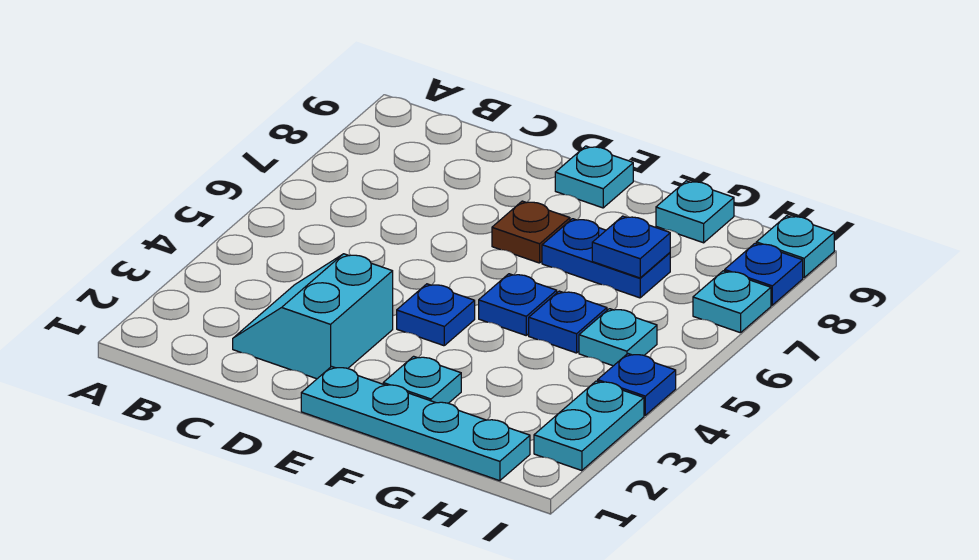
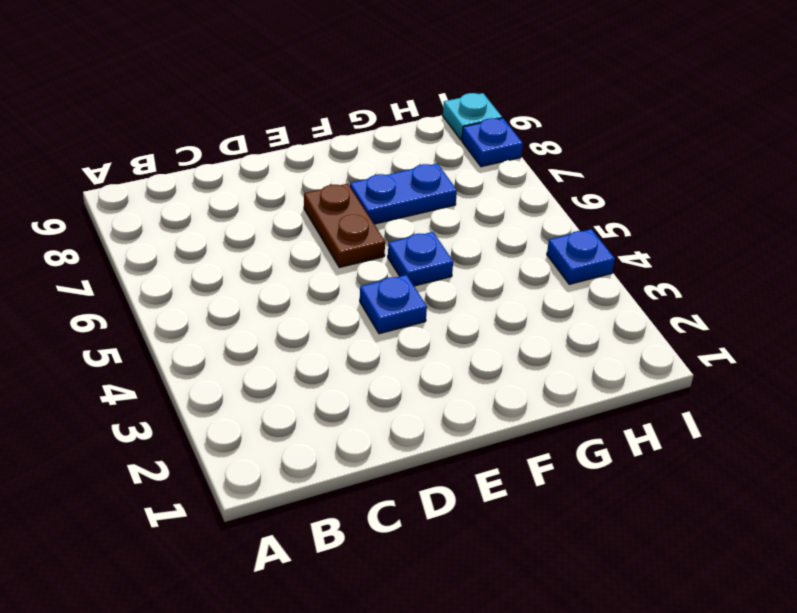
brown 1x2 plate [304,184,385,267] -> brown 1x1 plate [492,201,570,263]
none -> cyan 2x2 slope [233,254,393,379]
none -> cyan 1x4 plate [301,367,530,481]
none -> cyan 1x1 plate [555,146,633,208]

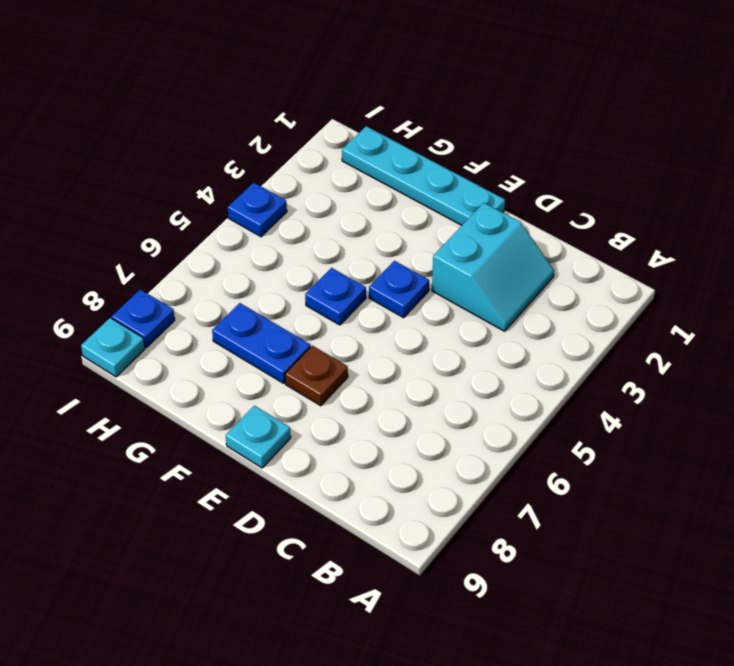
none -> cyan 1x1 plate [383,356,461,403]
none -> blue 1x1 plate [529,291,607,353]
none -> cyan 1x1 plate [656,181,734,243]

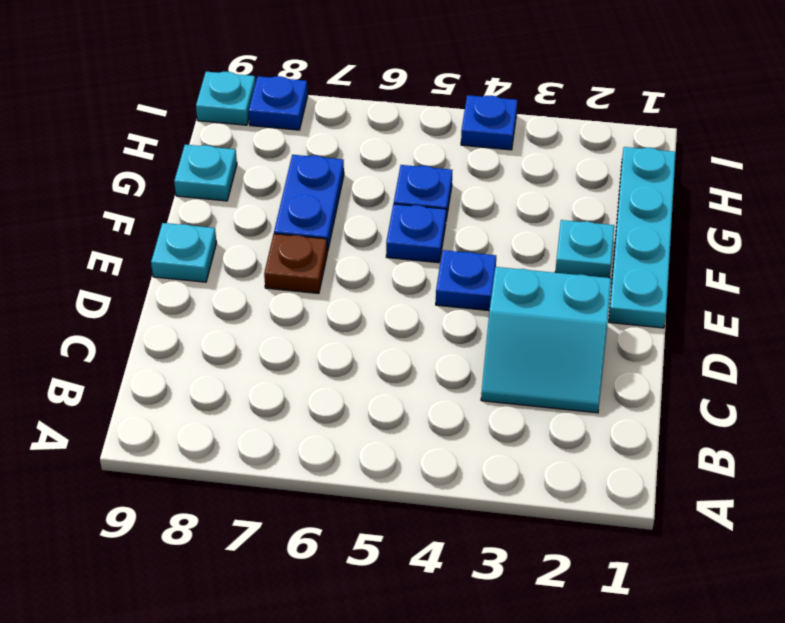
none -> cyan 1x1 plate [579,309,657,366]
none -> cyan 1x2 plate [534,381,644,471]
none -> cyan 1x1 plate [693,271,771,333]

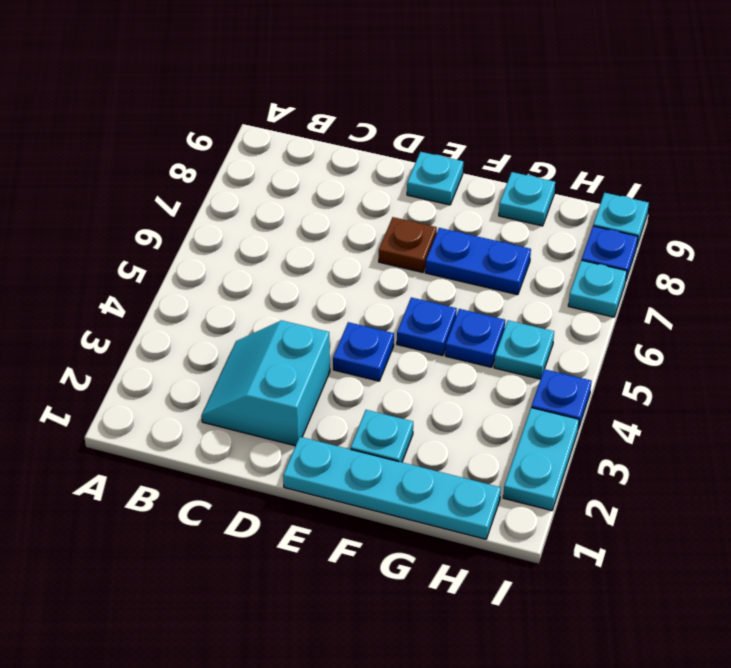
none -> blue 1x1 plate [592,216,670,278]

